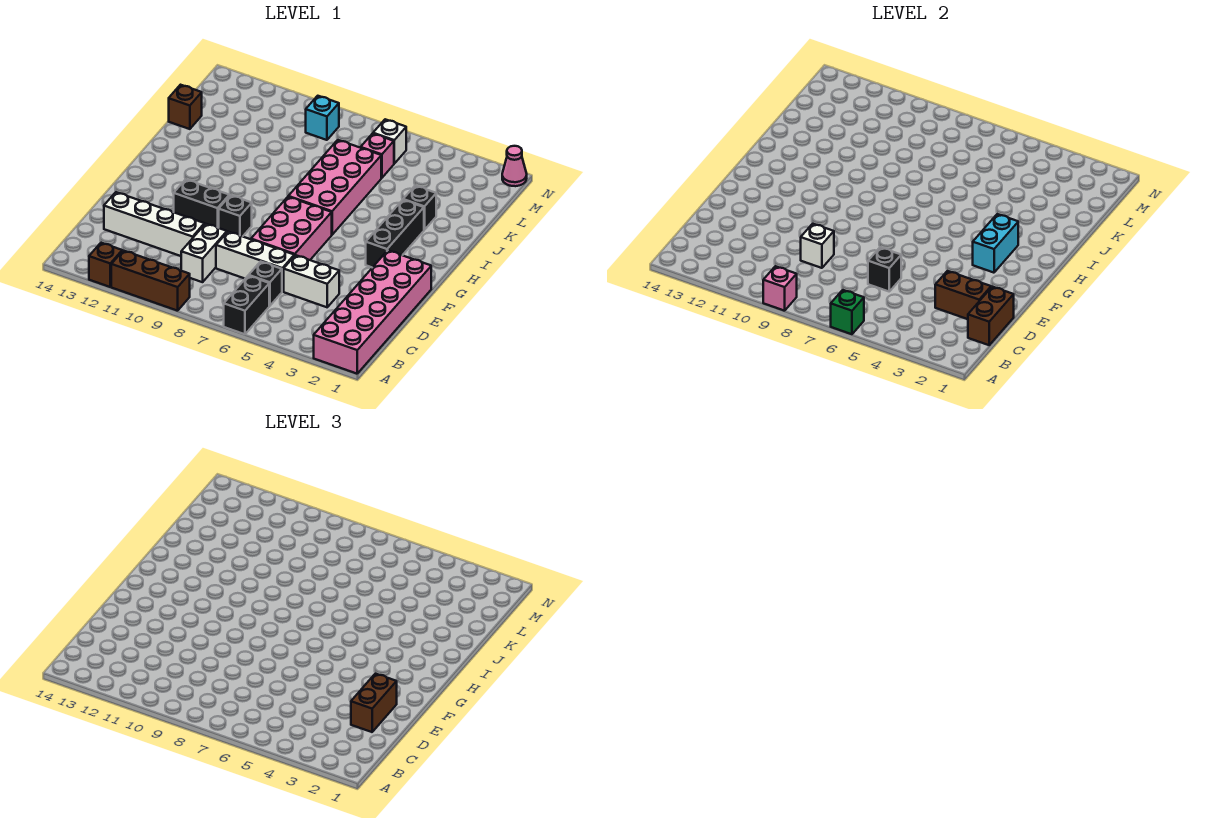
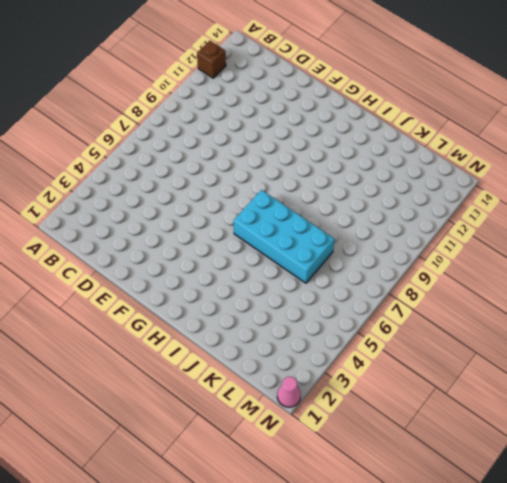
cyan 2x4 brick [234,190,335,283] -> pink 2x4 brick [288,140,381,235]
none -> pink 2x6 brick [314,250,431,374]
none -> black 1x2 brick [224,276,269,334]
none -> brown 1x3 brick [111,251,190,311]

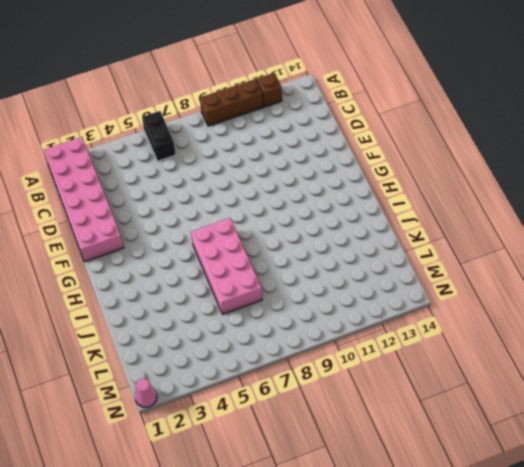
none -> black 1x1 brick [249,262,282,306]
none -> white 1x2 brick [181,224,227,282]
none -> white 1x2 brick [284,255,339,307]

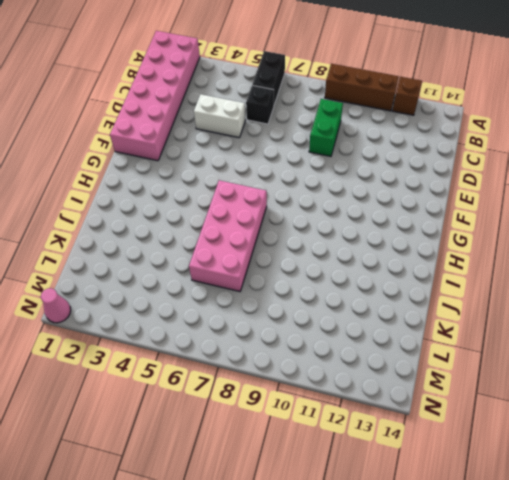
green 1x2 brick [309,99,343,156] -> white 1x2 brick [181,224,227,282]
none -> white 1x3 brick [216,232,294,291]
none -> white 1x4 brick [104,192,204,256]
none -> pink 2x3 brick [251,197,332,260]

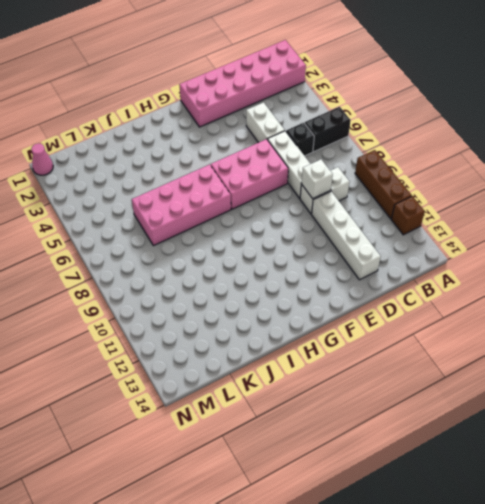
none -> black 1x1 brick [219,195,252,236]
none -> black 1x2 brick [174,179,229,228]
none -> black 1x3 brick [366,200,424,268]

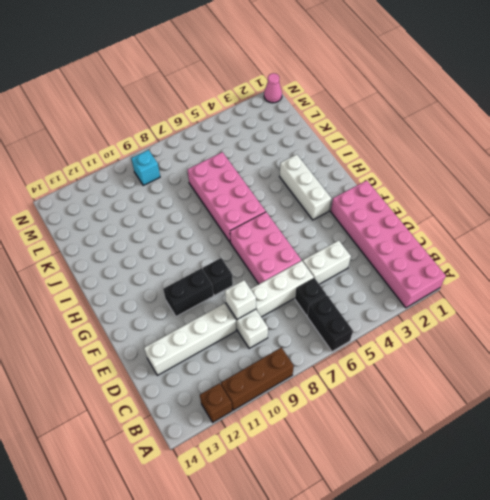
white 1x3 brick [280,154,331,220] -> black 1x3 brick [366,200,424,268]
none -> black 1x1 brick [403,186,436,230]
none -> brown 1x1 brick [169,85,202,129]
none -> pink 1x1 brick [360,133,394,178]

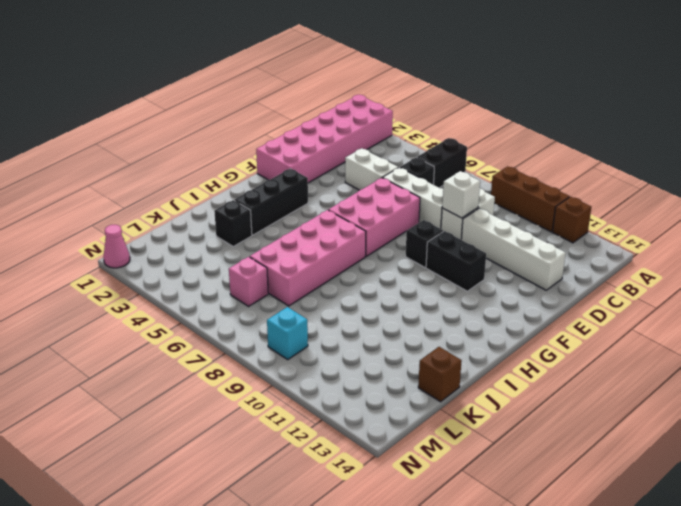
none -> white 1x1 brick [373,119,406,163]
none -> green 1x1 brick [831,290,864,334]
none -> pink 1x1 brick [763,266,797,311]

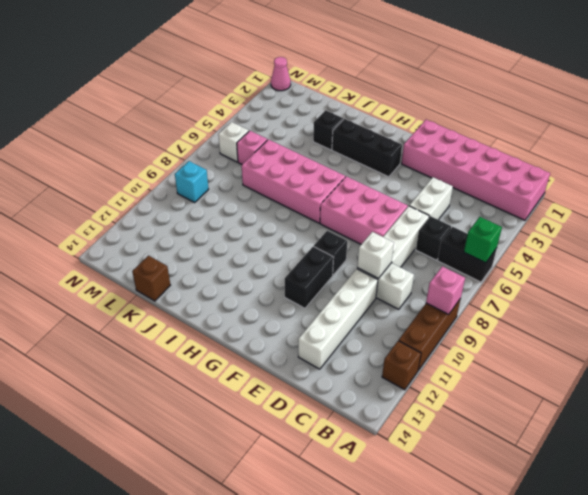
none -> brown 1x2 brick [968,287,1014,345]
none -> brown 1x2 brick [935,271,991,319]
none -> black 1x1 brick [868,247,901,291]

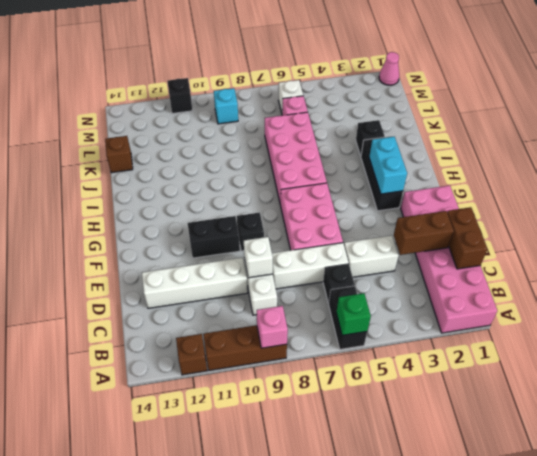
black 1x1 brick [167,78,193,113] -> black 1x1 brick moved to [868,247,901,291]
none -> brown 1x2 brick [351,674,397,732]

